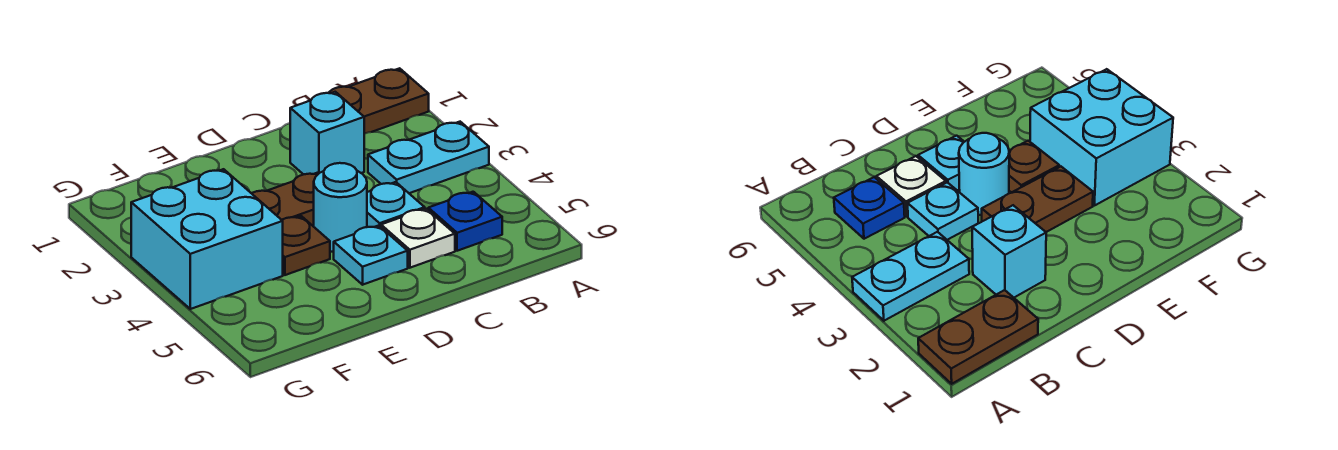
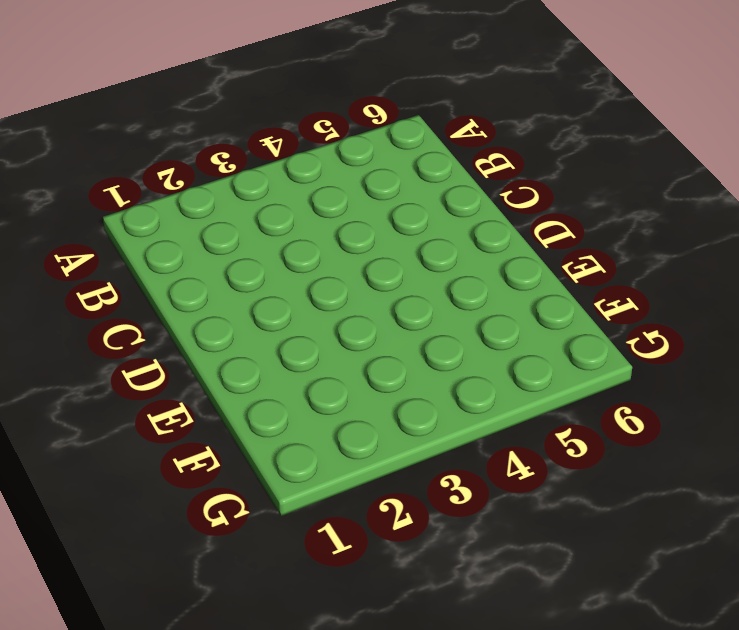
none -> brown 1x2 plate [329,68,429,134]
none -> cyan 1x2 plate [368,122,489,193]

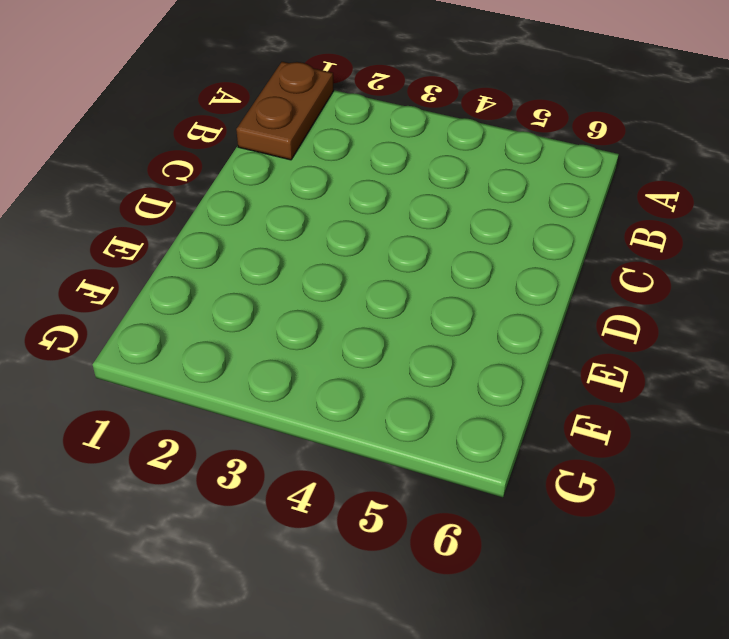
none -> cyan 1x2 plate [368,122,489,193]
none -> blue 1x1 plate [428,192,502,251]

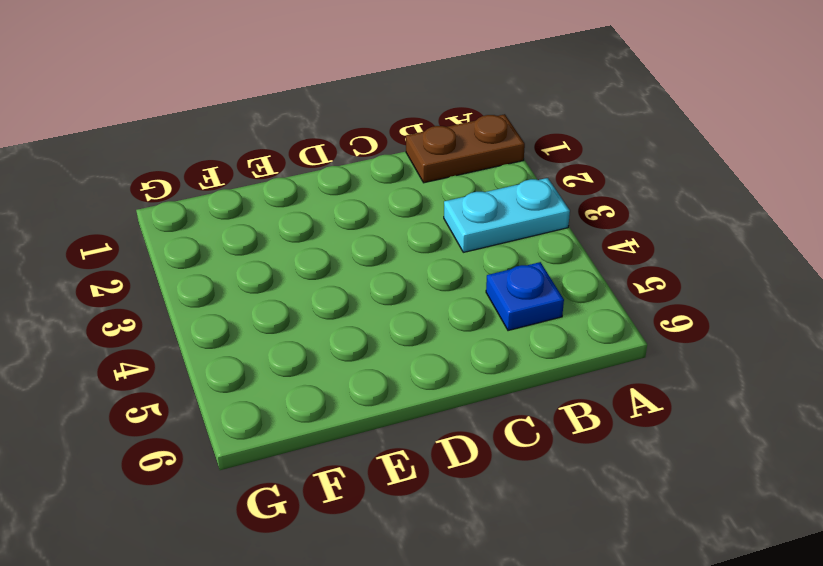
none -> cyan 1x1 brick [290,92,364,175]
none -> cyan 1x1 plate [367,182,425,227]

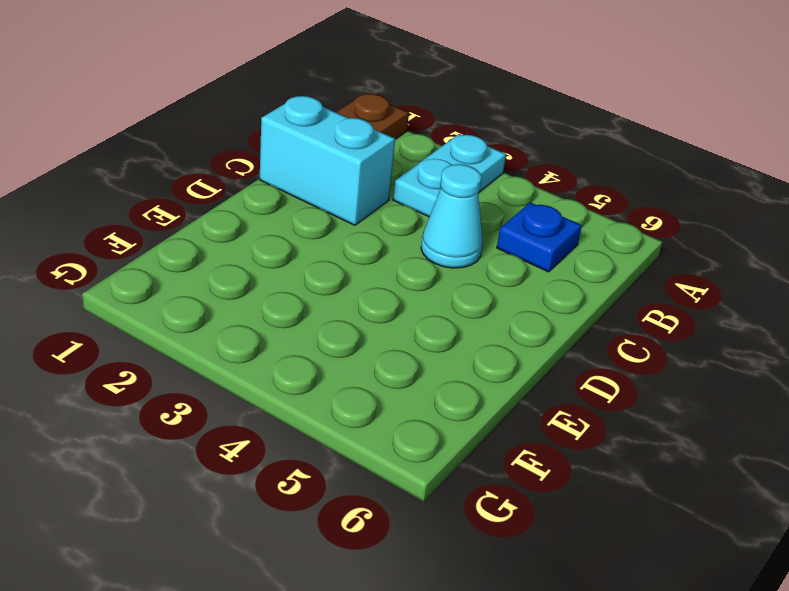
cyan 1x2 brick [260,96,395,225] -> cyan 1x1 brick [290,92,364,175]
cyan 1x1 cone [421,164,483,268] -> cyan 1x1 plate [367,182,425,227]
none -> white 1x1 plate [381,209,455,268]
none -> brown 1x2 plate [252,172,319,227]

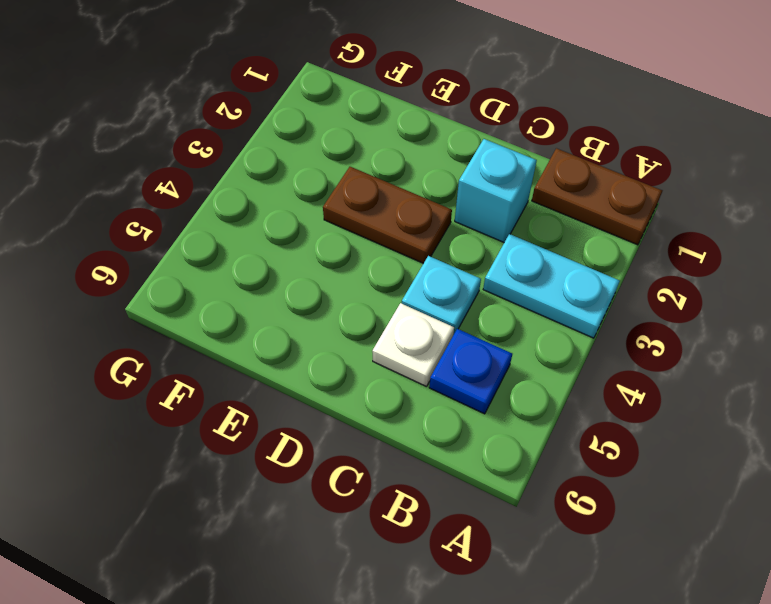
none -> cyan 1x1 round brick [314,163,367,252]
none -> cyan 1x1 plate [334,226,408,285]

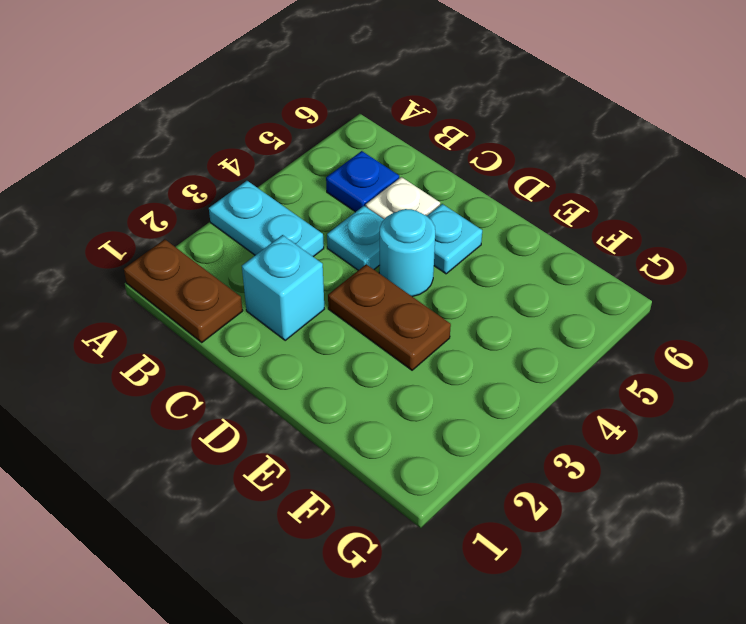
none -> brown 1x1 plate [282,216,330,275]
none -> cyan 2x2 brick [131,169,283,309]

